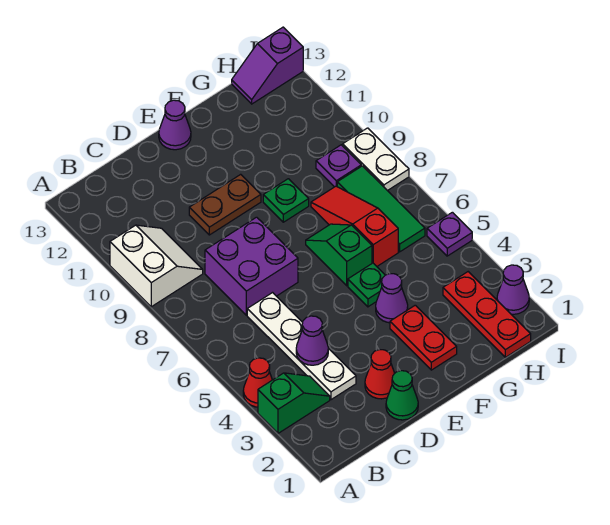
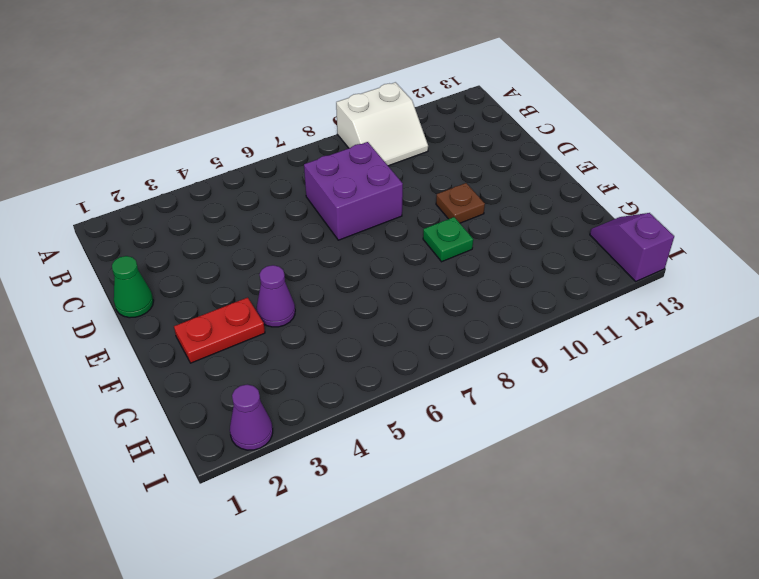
brown 1x1 plate [436,183,485,223] -> brown 1x2 plate [189,174,261,235]
none -> green 1x2 slope [258,373,330,433]
none -> red 1x1 cone [243,358,272,407]
none -> white 1x4 plate [247,293,356,400]

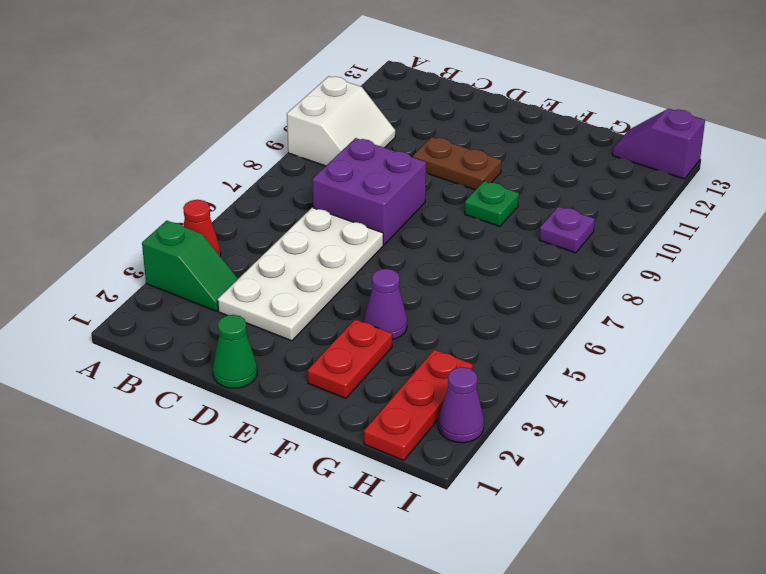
white 2x4 plate [218,208,383,341] -> white 1x4 plate [247,293,356,400]
none -> red 1x1 cone [365,349,395,399]
none -> purple 1x1 cone [159,100,191,150]
none -> green 1x1 plate [348,263,385,307]

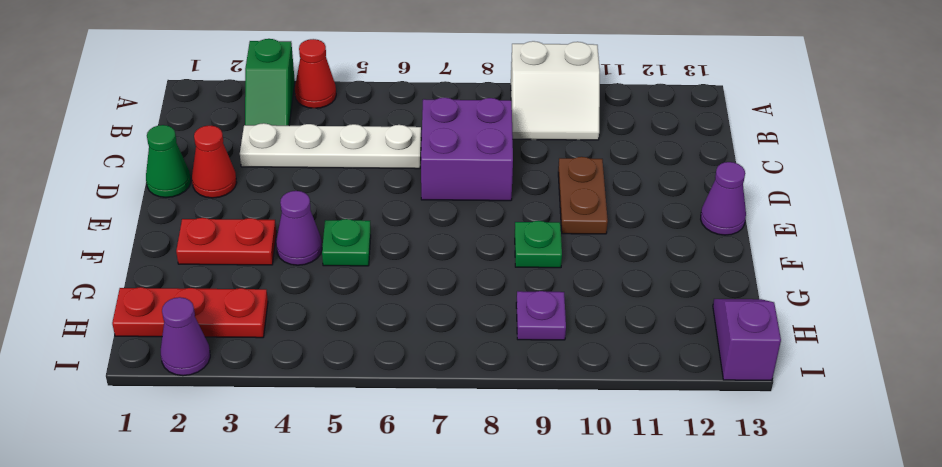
none -> green 1x2 slope [306,224,372,286]
none -> red 1x3 slope [311,186,398,266]
none -> green 1x3 tile [337,166,425,252]

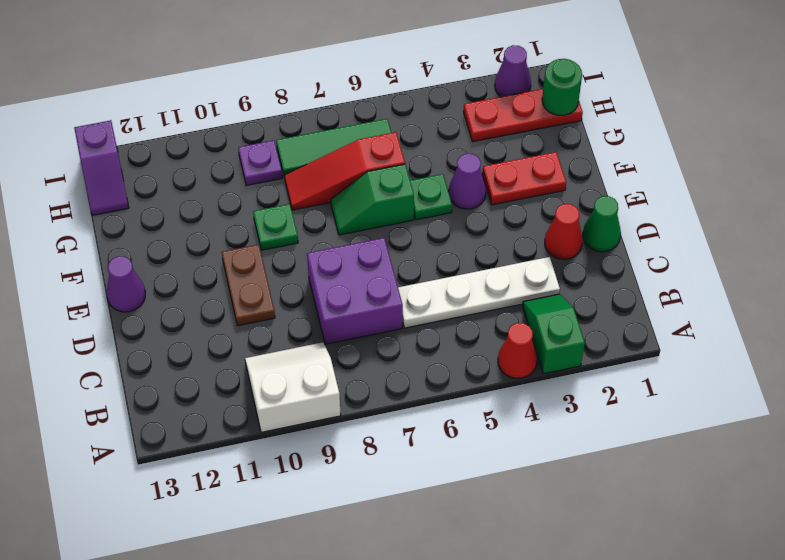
green 1x1 round brick [542,59,582,116] -> none
none -> purple 1x1 plate [427,212,472,256]
none -> white 1x2 plate [343,128,409,191]
none -> purple 1x1 cone [296,316,328,365]

